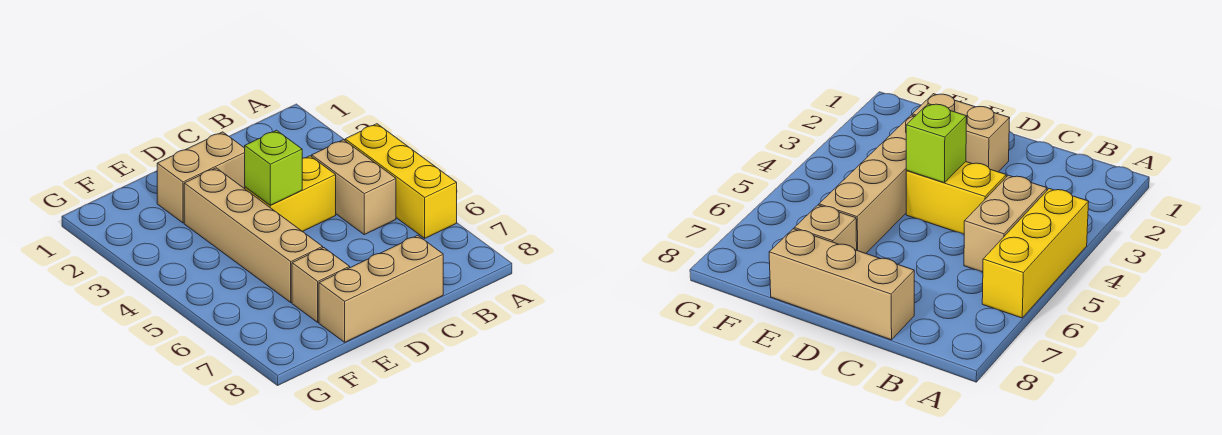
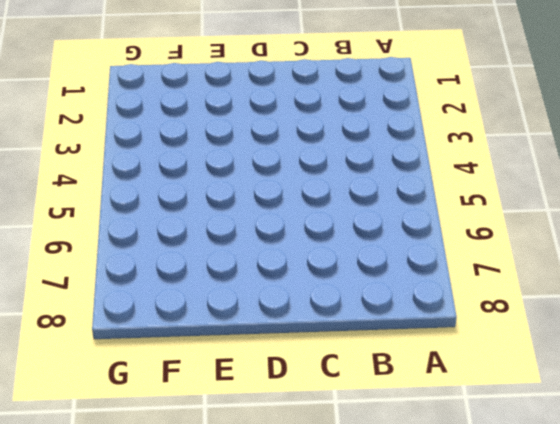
none -> yellow 1x3 brick [345,124,457,238]
none -> tan 1x2 brick [312,140,396,235]

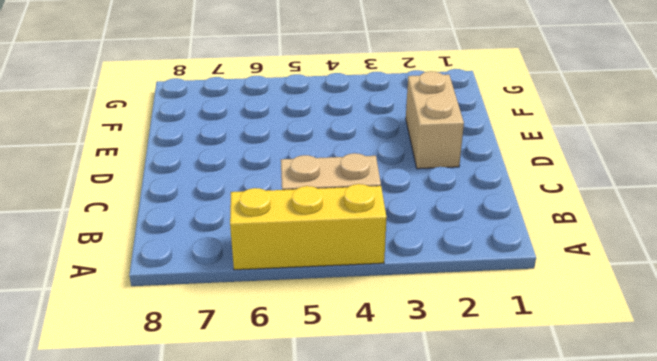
none -> yellow 1x2 brick [245,156,336,232]
none -> tan 1x3 brick [319,235,443,342]

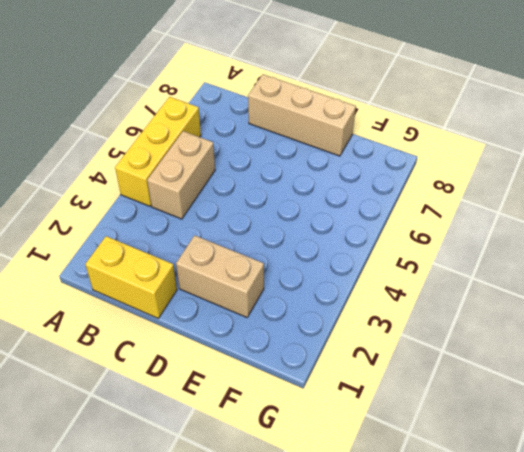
yellow 1x2 brick [85,236,177,318] -> yellow 1x2 brick moved to [245,156,336,232]
none -> tan 1x4 brick [184,168,323,302]
none -> tan 1x1 brick [292,248,350,322]

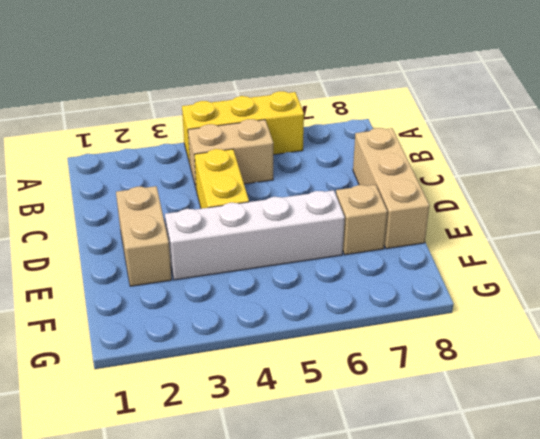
white 1x4 brick [165,190,345,280] -> tan 1x4 brick [184,168,323,302]
none -> lime 1x1 brick [245,130,302,205]

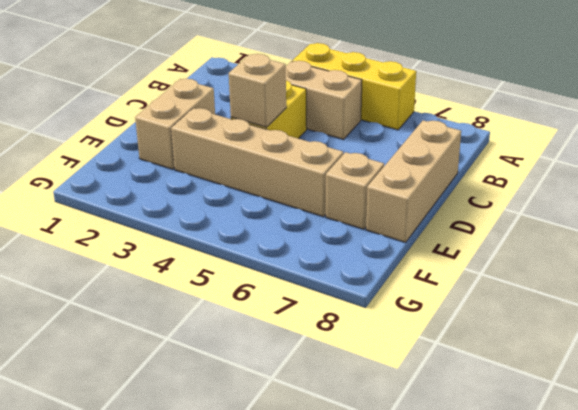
tan 1x1 brick [229,54,286,127] -> lime 1x1 brick [245,130,302,205]

